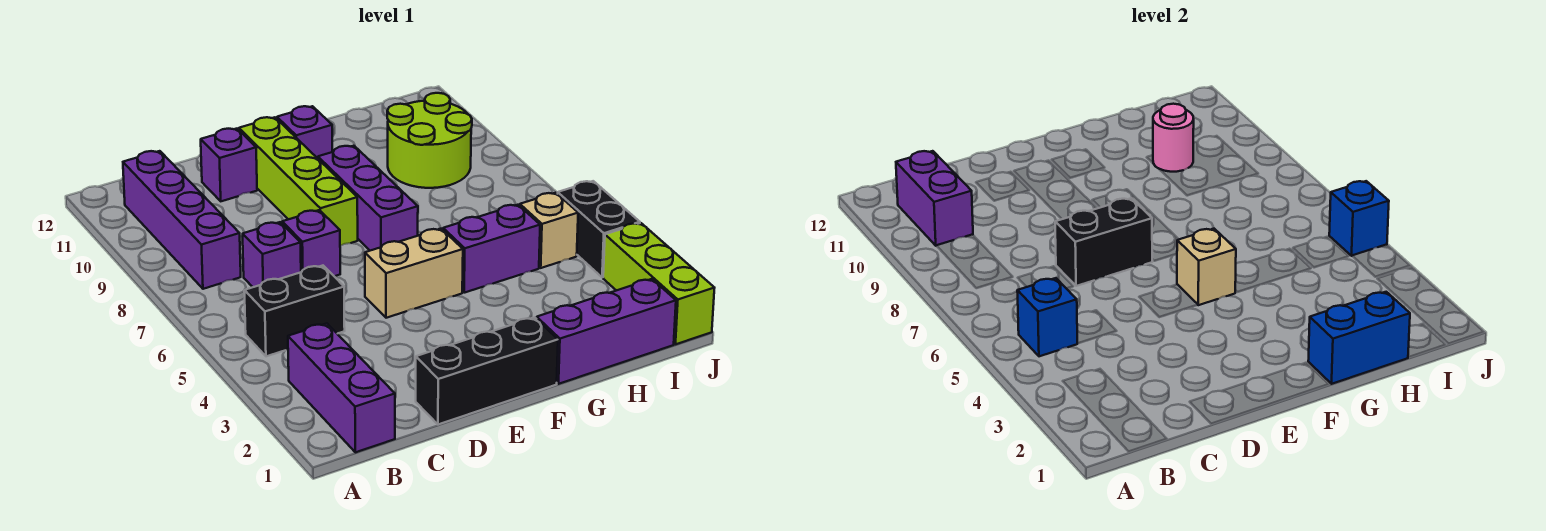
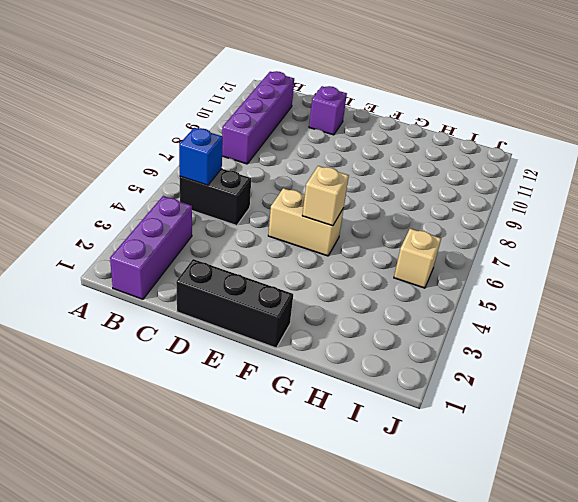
none -> purple 1x1 brick [243,222,301,287]
none -> purple 1x1 brick [282,210,340,276]
none -> lime 1x4 brick [239,117,358,246]

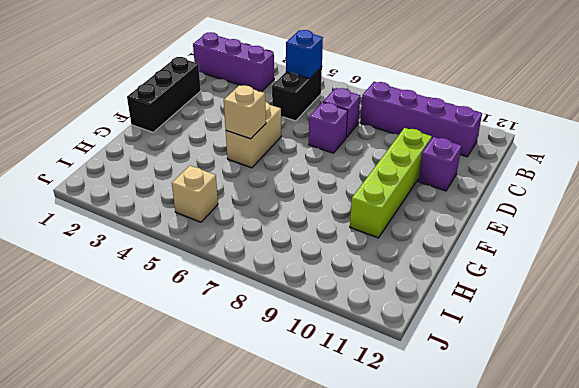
lime 1x4 brick [350,128,432,238] -> lime 1x4 brick turned to [239,117,358,246]
none -> purple 1x3 brick [318,146,418,251]
none -> purple 1x1 brick [277,106,332,158]
none -> purple 1x3 brick [537,279,676,384]

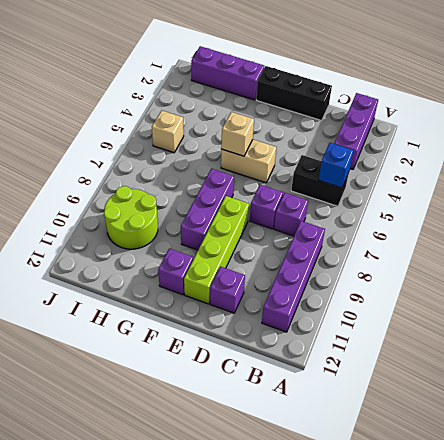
none -> purple 1x2 brick [443,205,540,293]
none -> lime 1x3 brick [603,223,714,344]
none -> black 1x2 brick [558,181,640,277]

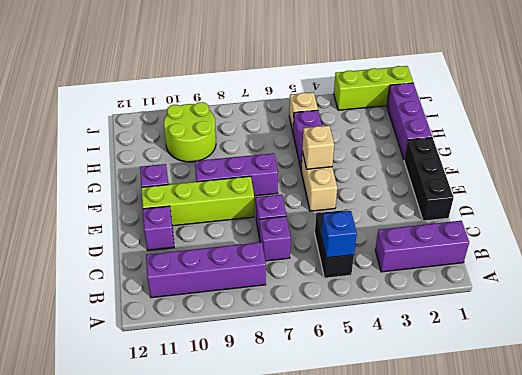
none -> black 1x2 brick [558,181,640,277]
none -> purple 1x2 brick [896,151,973,246]
none -> black 1x2 brick [1055,198,1152,286]

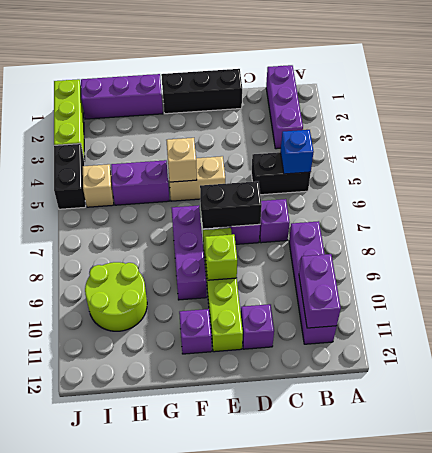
lime 1x1 brick [205,234,237,280] -> none
none -> blue 1x2 brick [1308,292,1410,384]
none -> pink 1x1 round brick [1153,104,1194,172]
none -> blue 1x1 brick [1329,181,1389,256]

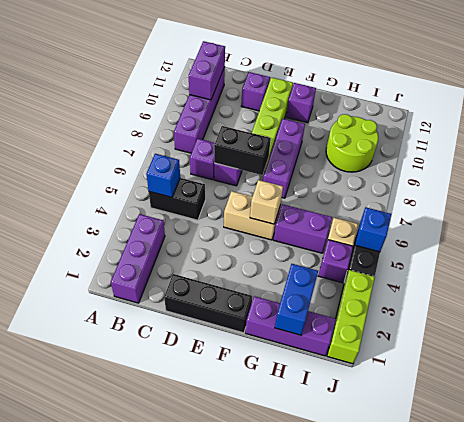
blue 1x2 brick [275,264,318,335] -> blue 1x2 brick turned to [1308,292,1410,384]
purple 1x1 brick [318,240,353,283] -> none
none -> pink 1x1 round brick [1153,104,1194,172]

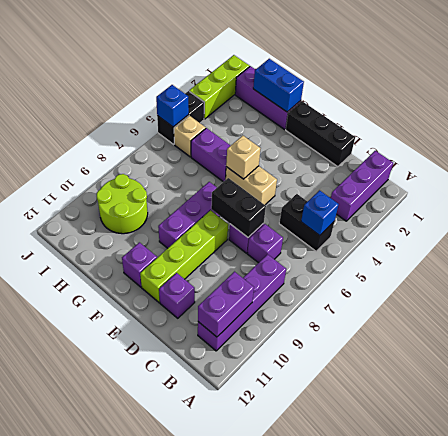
none -> pink 1x1 round brick [1153,104,1194,172]

